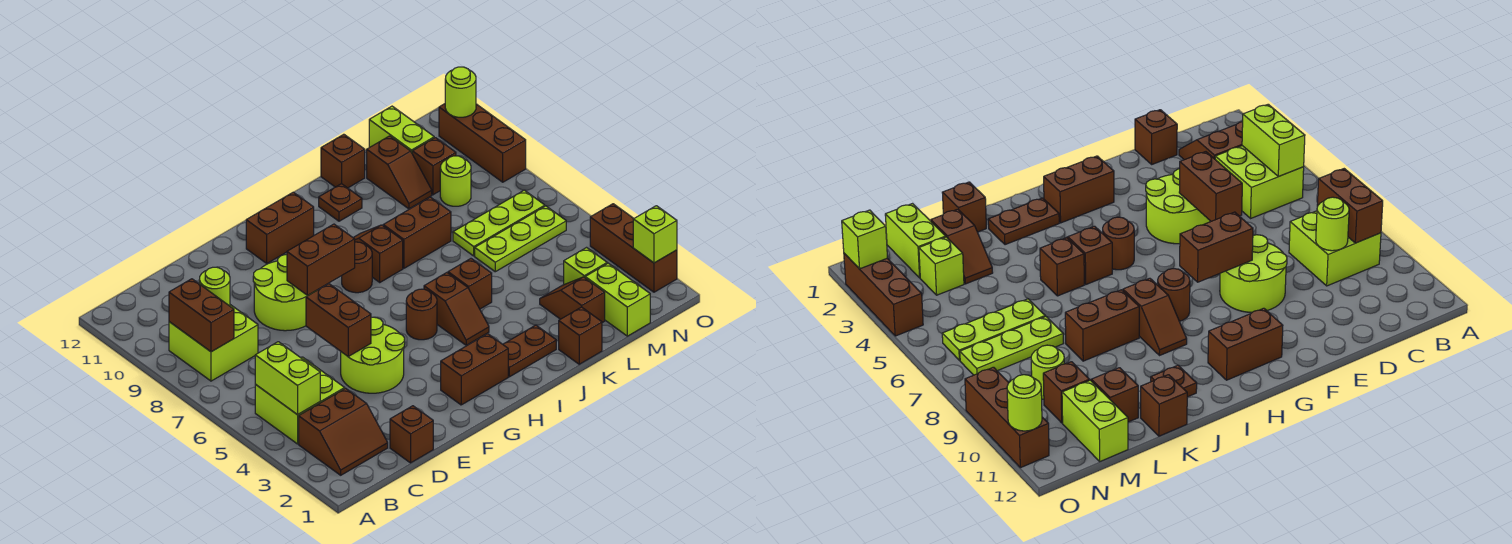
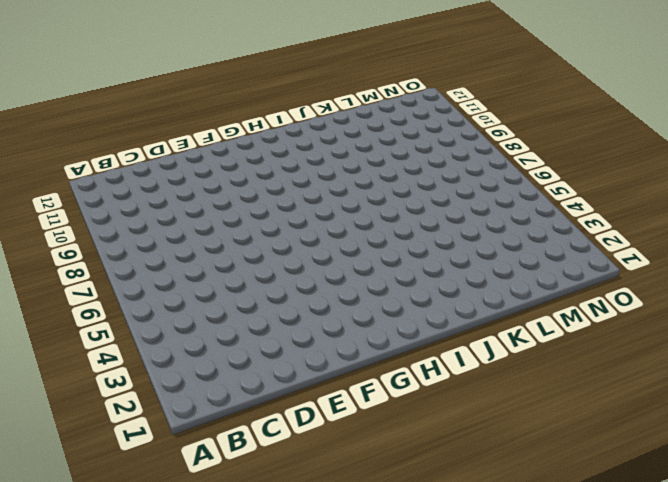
none -> brown 2x2 slope [299,388,388,475]
none -> lime 2x2 brick [255,357,345,444]
none -> lime 2x2 brick [169,305,258,381]
none -> brown 1x1 brick [390,406,433,463]

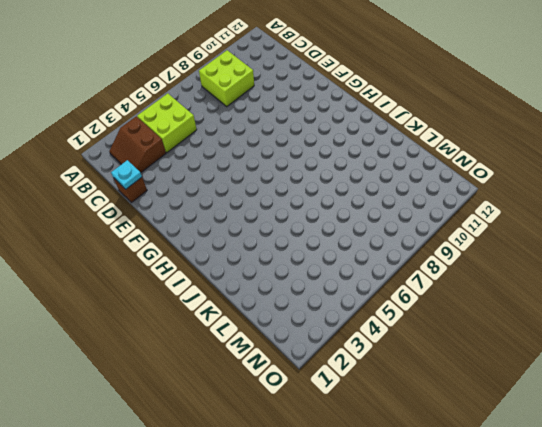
cyan 1x1 plate [111,160,142,189] -> none
none -> lime 2x2 round brick [341,317,405,393]
none -> lime 2x2 round brick [253,255,317,331]
none -> brown 1x2 brick [441,334,508,405]
none -> brown 1x2 brick [246,192,314,263]

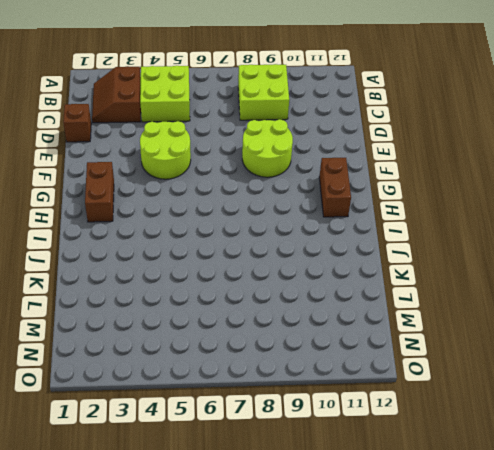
none -> brown 1x1 round brick [406,289,437,340]
none -> brown 1x1 round brick [342,242,372,293]
none -> brown 1x2 plate [503,325,556,377]
none -> brown 1x2 slope [424,273,489,345]

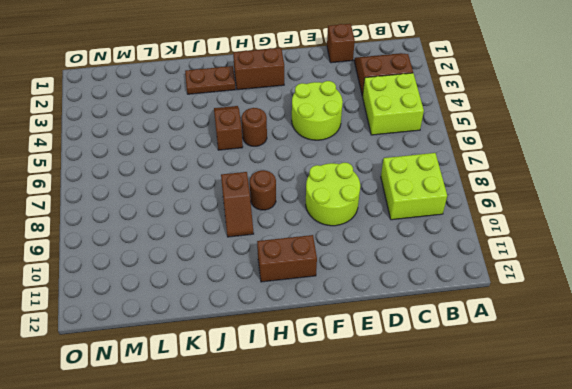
none -> brown 1x1 brick [448,259,492,309]
none -> brown 1x2 brick [383,197,451,268]
none -> brown 1x1 plate [319,184,362,221]
none -> brown 1x1 brick [559,307,602,364]

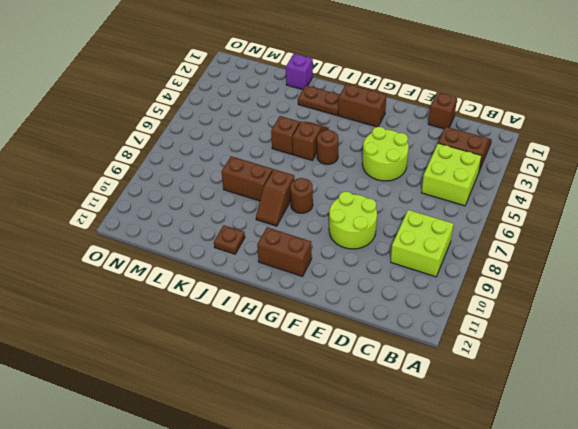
purple 1x1 brick [286,54,313,90] -> brown 1x1 brick [559,307,602,364]
none -> brown 1x1 brick [321,134,365,188]
none -> brown 1x2 slope [540,277,605,323]
none -> lime 1x3 plate [475,206,566,272]
none -> lime 1x3 plate [453,190,545,256]

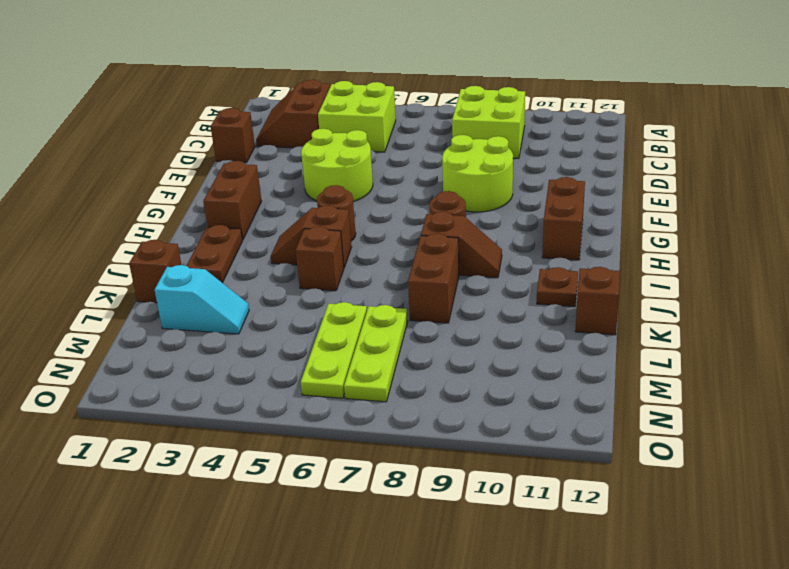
cyan 1x2 slope [155,265,249,334] -> brown 1x2 slope [540,277,605,323]
none -> brown 1x2 slope [367,136,432,209]
none -> lime 1x2 brick [585,263,650,336]
none -> lime 1x1 brick [564,248,607,284]
none -> lime 1x1 round brick [440,156,471,206]

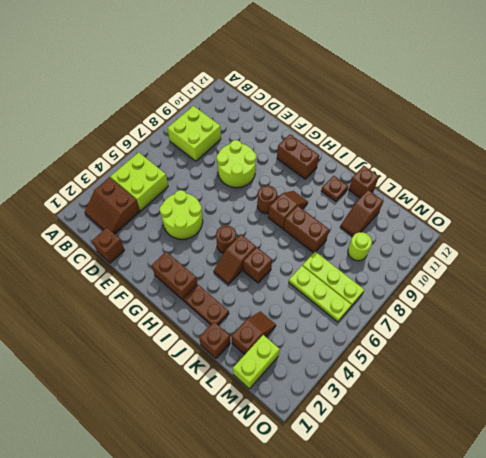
none -> lime 1x1 brick [564,248,607,284]
none -> brown 1x1 brick [412,138,456,195]
none -> lime 1x2 brick [369,106,434,153]
none -> brown 1x3 brick [590,204,677,292]

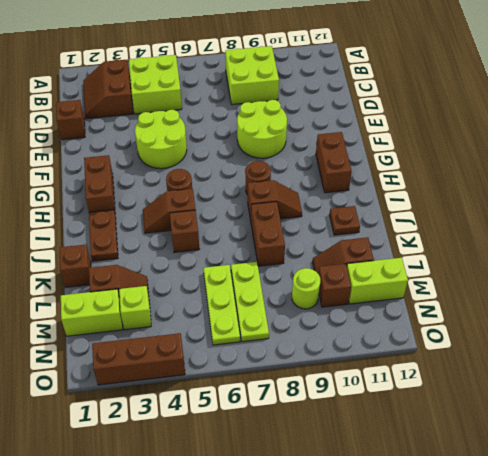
none -> brown 1x1 brick [321,134,365,188]
none -> brown 1x3 brick [439,104,526,182]
none -> lime 1x2 brick [255,342,320,415]
none -> brown 1x2 brick [169,279,234,352]

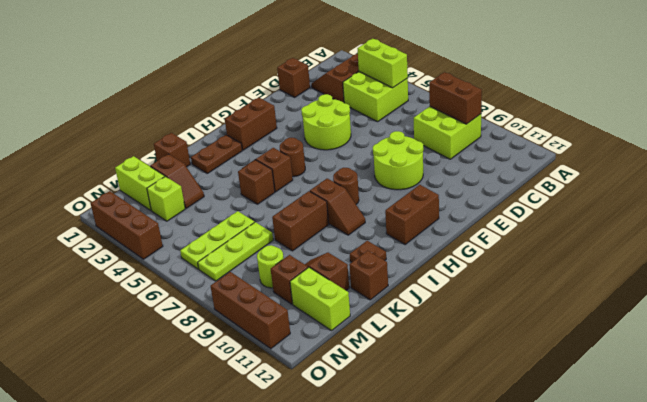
none -> lime 1x1 round brick [199,267,230,306]
none -> brown 1x2 brick [306,284,371,356]
none -> brown 1x2 brick [287,224,355,296]
none -> lime 1x1 brick [633,206,677,263]

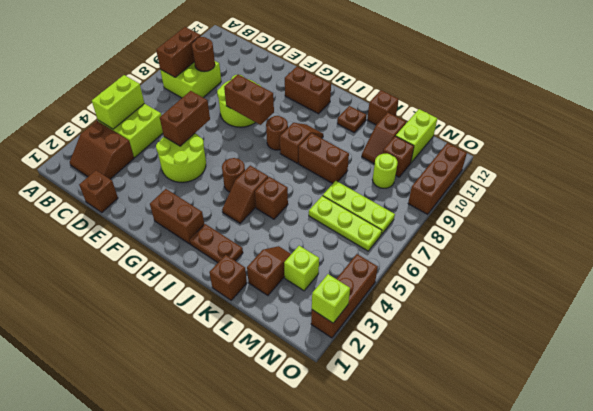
brown 1x1 round brick [192,37,215,72] -> lime 1x1 round brick [199,267,230,306]
none -> lime 1x2 brick [585,263,650,336]
none -> lime 1x1 round brick [445,67,476,117]

